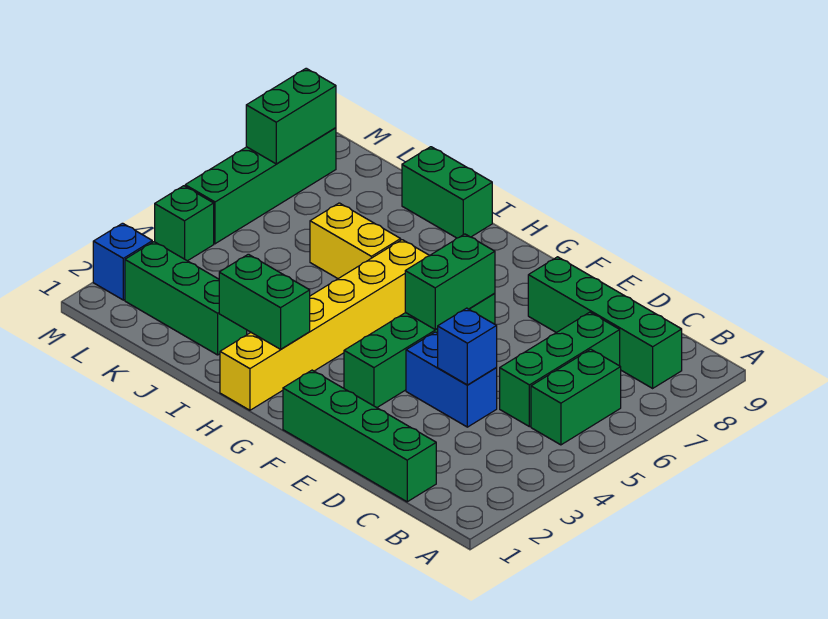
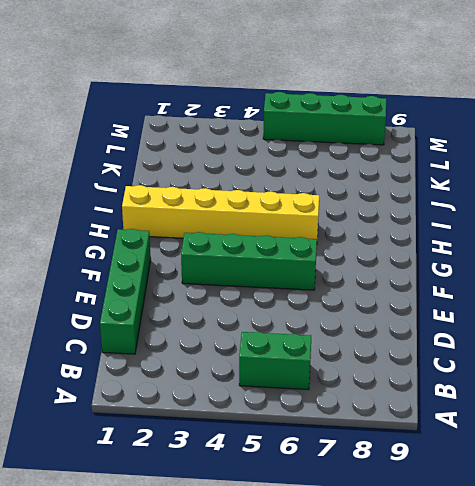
none -> green 1x4 brick [528,257,682,388]
none -> green 1x3 brick [500,312,620,427]
none -> blue 1x2 brick [406,332,497,427]

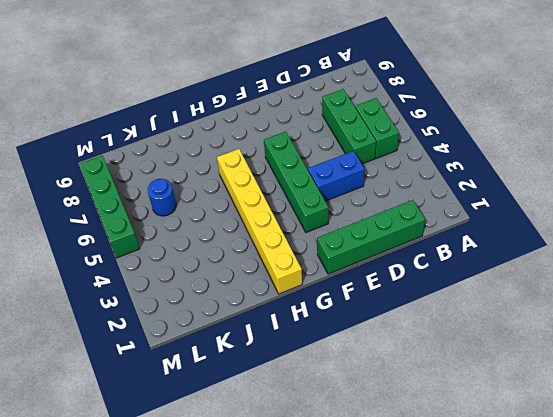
blue 1x1 round brick [148,179,176,216] -> none
none -> green 1x4 brick [528,257,682,388]
none -> yellow 1x2 brick [310,203,401,279]
none -> green 1x2 brick [402,147,492,238]

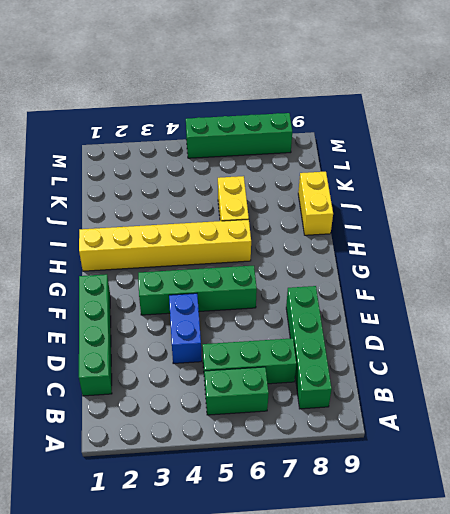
yellow 1x2 brick [298,172,333,235] -> green 1x2 brick [402,147,492,238]
none -> green 1x3 brick [125,242,247,355]
none -> blue 1x1 brick [93,223,152,300]
none -> green 1x1 brick [155,186,214,261]

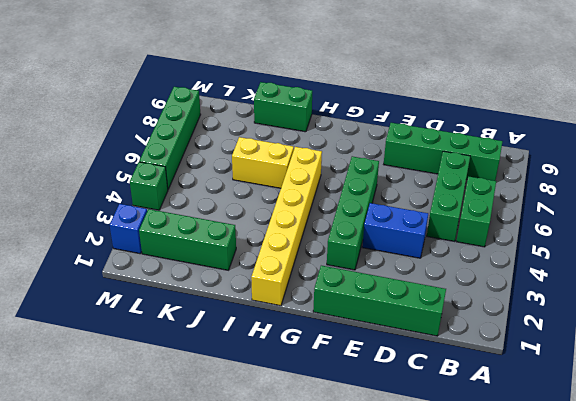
none -> blue 1x1 brick [437,308,497,385]
none -> green 1x2 brick [405,234,495,330]
none -> green 1x2 brick [219,254,310,349]

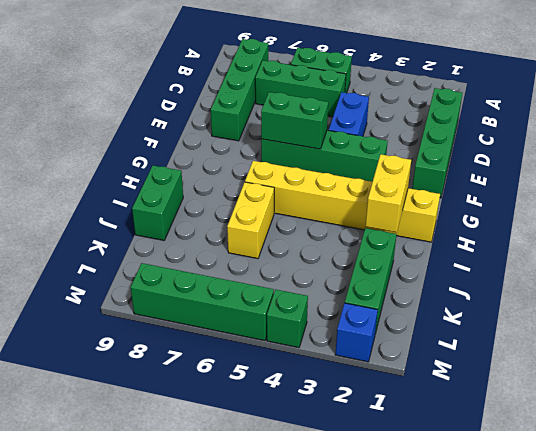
yellow 1x2 brick [366,154,411,232] -> green 1x2 brick [219,254,310,349]
none -> blue 1x1 brick [437,308,497,385]
none -> green 1x2 brick [246,68,336,164]

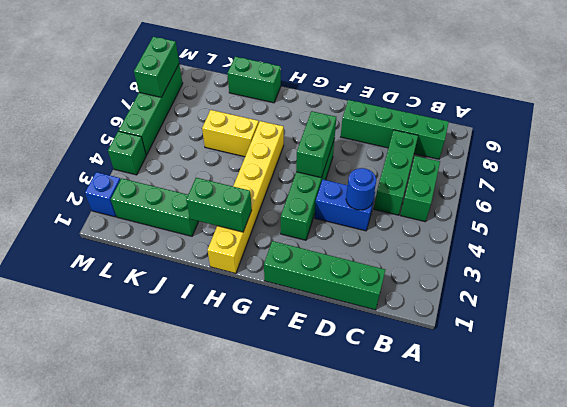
blue 1x1 round brick [346,168,376,210] -> blue 1x1 brick [437,308,497,385]

